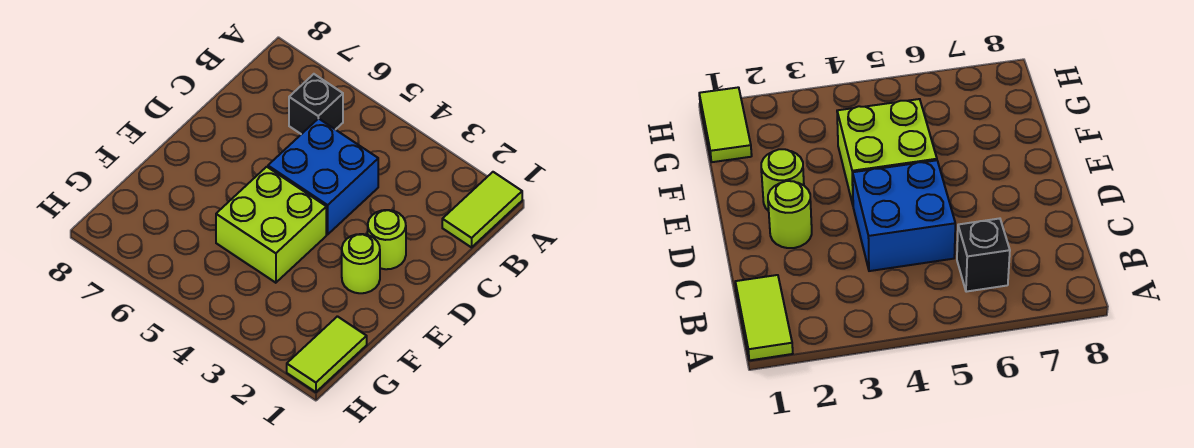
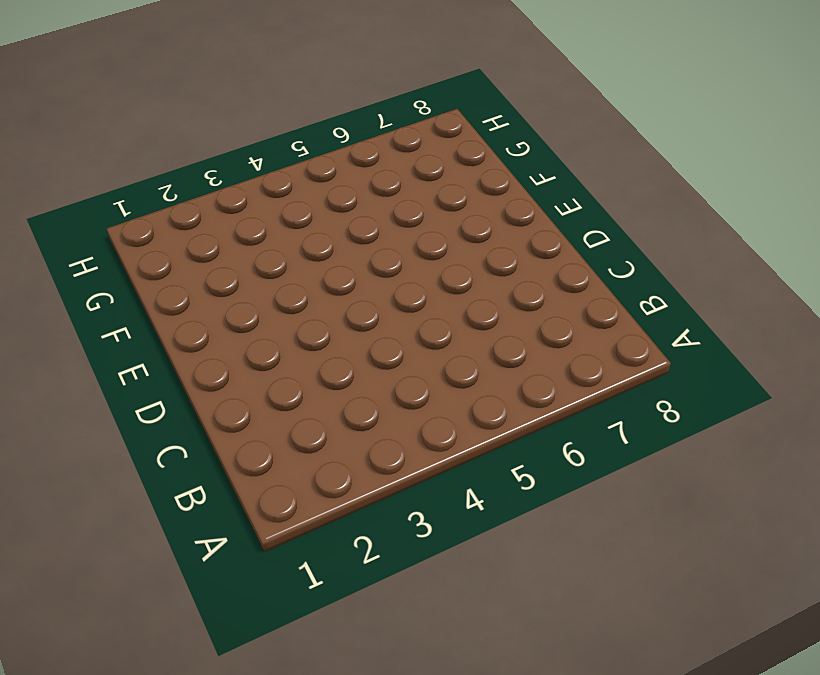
none -> lime 1x2 tile [442,172,522,247]
none -> black 1x1 brick [289,74,343,134]

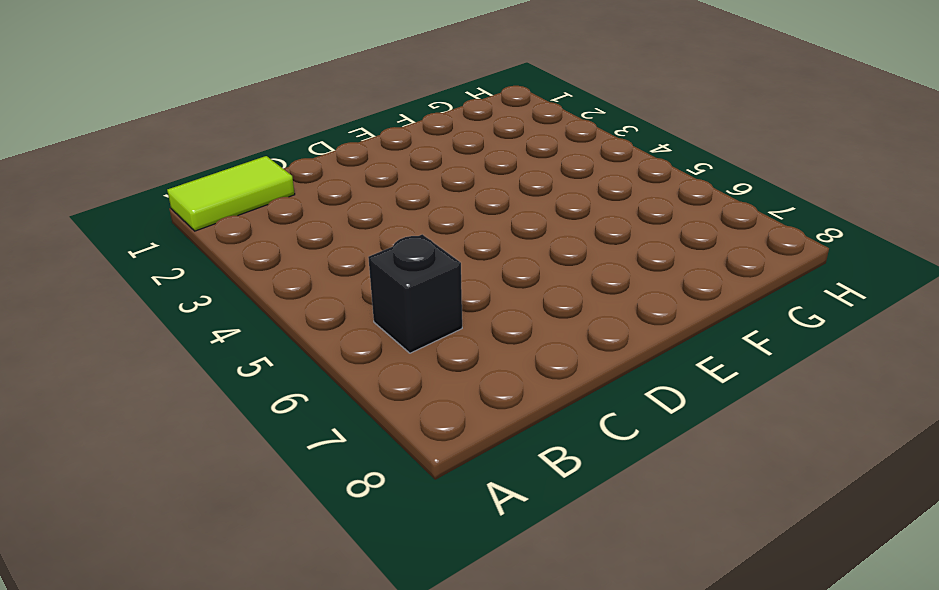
none -> blue 2x2 brick [268,118,378,234]
none -> lime 1x1 round brick [368,210,406,269]

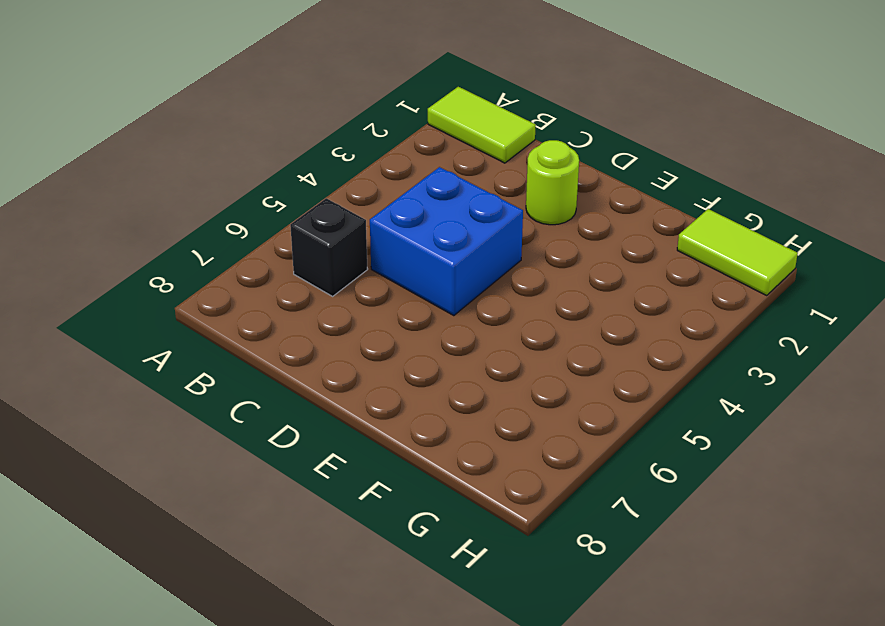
none -> lime 1x1 round brick [342,234,380,293]
none -> lime 2x2 brick [216,167,326,283]

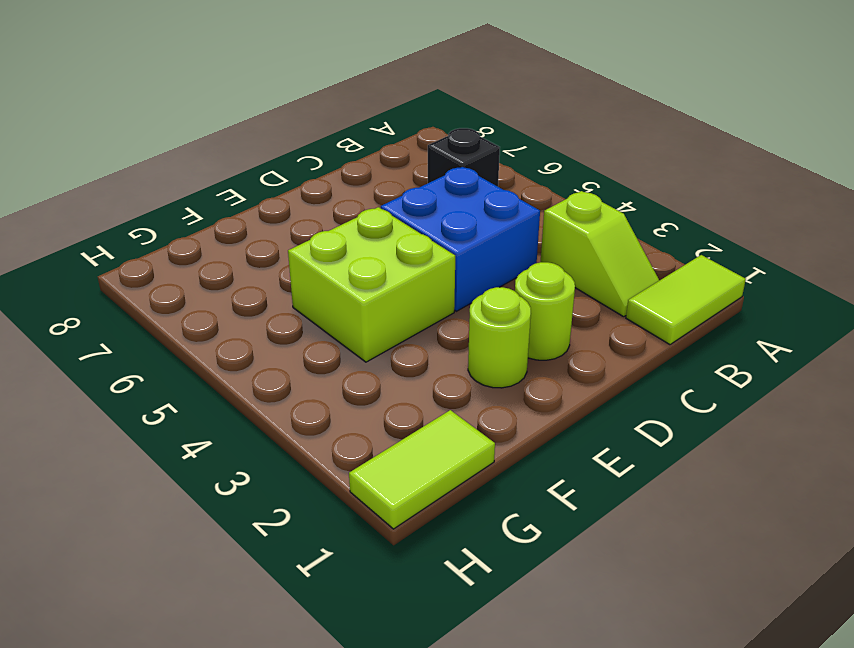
lime 1x2 slope [541,191,659,317] -> none

